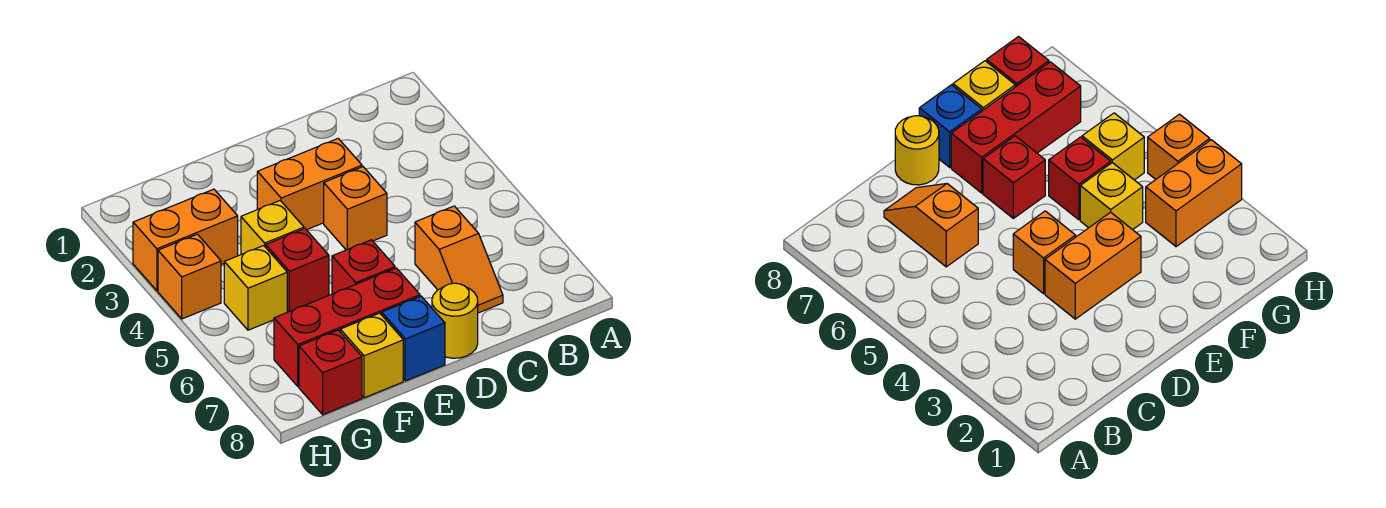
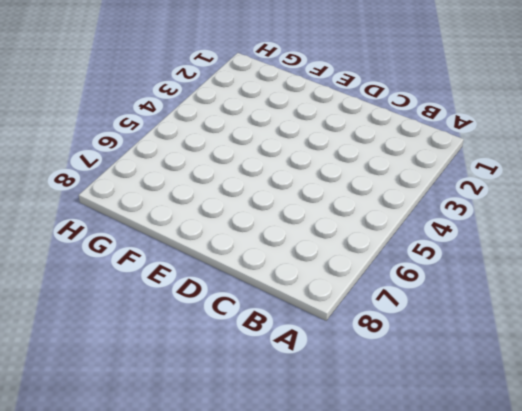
none -> orange 1x2 slope [415,206,503,313]
none -> orange 1x2 brick [257,139,362,230]
none -> orange 1x1 brick [324,167,387,250]

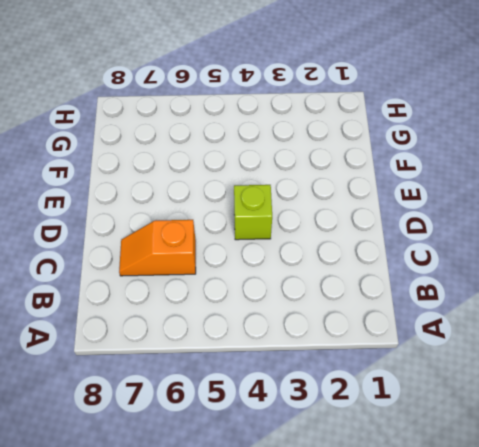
lime 1x1 brick [234,185,272,240] -> orange 1x1 brick [324,167,387,250]
none -> orange 1x2 brick [257,139,362,230]
none -> yellow 1x1 round brick [432,283,478,358]
none -> red 1x1 brick [332,240,395,294]

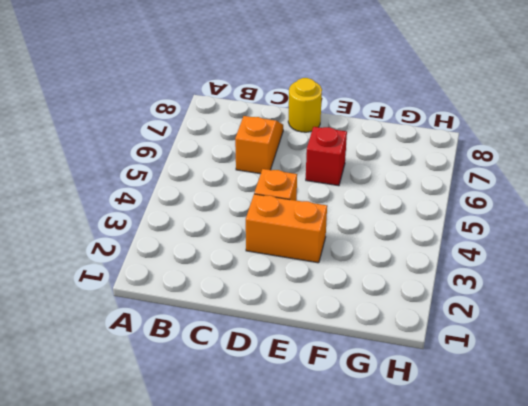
none -> red 1x3 brick [274,268,420,386]
none -> blue 1x1 brick [382,296,445,381]
none -> yellow 1x1 brick [241,201,304,254]

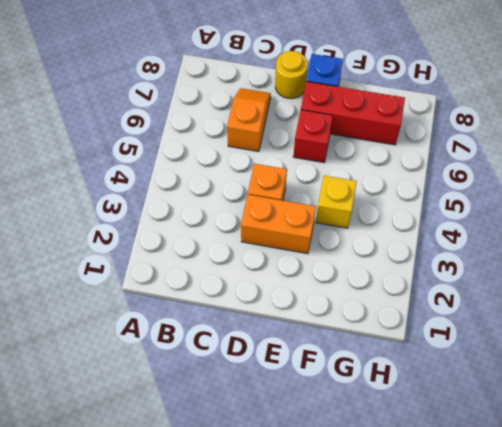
none -> red 1x1 brick [266,229,329,312]
none -> yellow 1x1 brick [340,313,403,398]
none -> orange 1x2 brick [133,189,238,291]

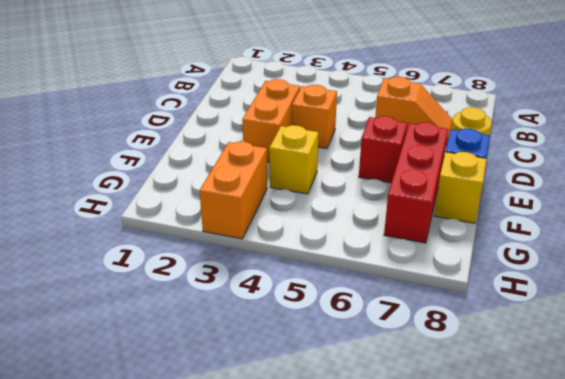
none -> red 1x1 brick [266,229,329,312]
none -> yellow 1x1 brick [224,246,287,330]
none -> red 1x1 brick [299,330,362,415]

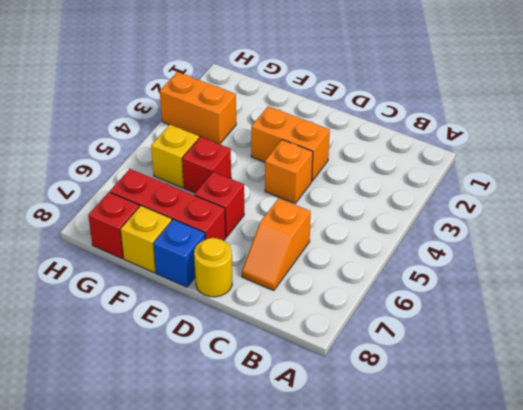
none -> yellow 1x1 brick [241,201,304,254]
none -> orange 1x1 brick [158,234,221,319]

